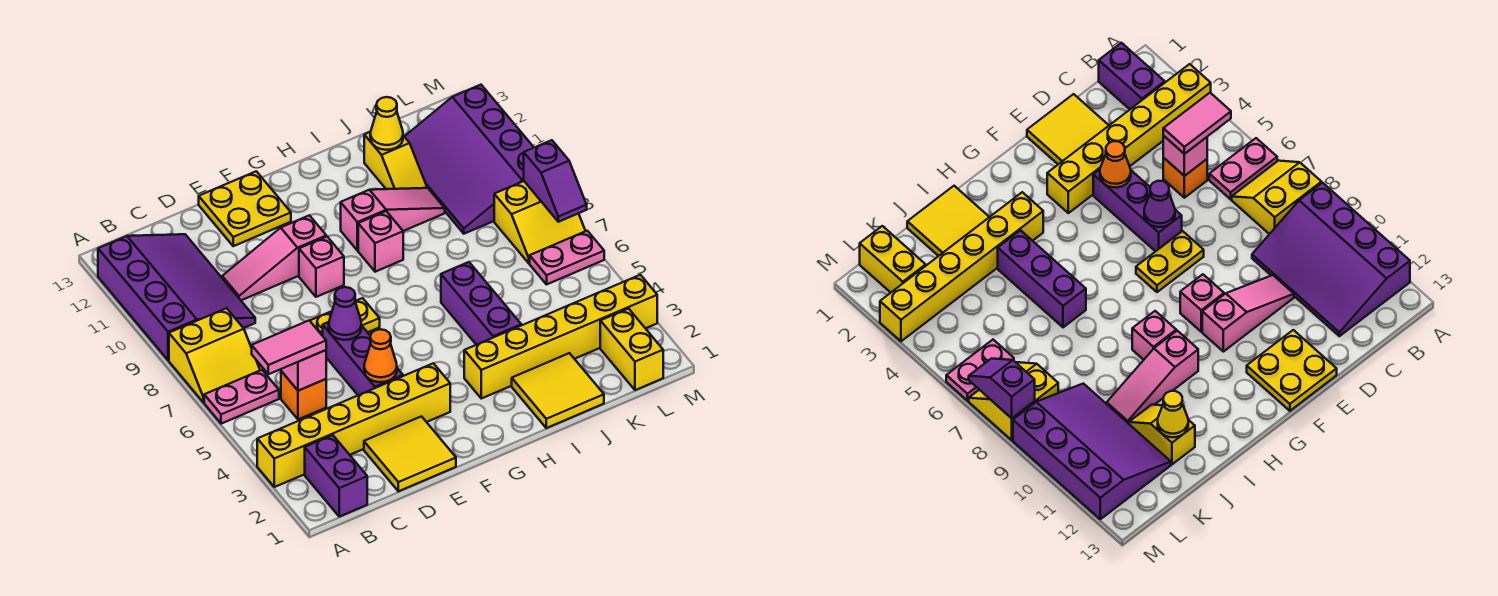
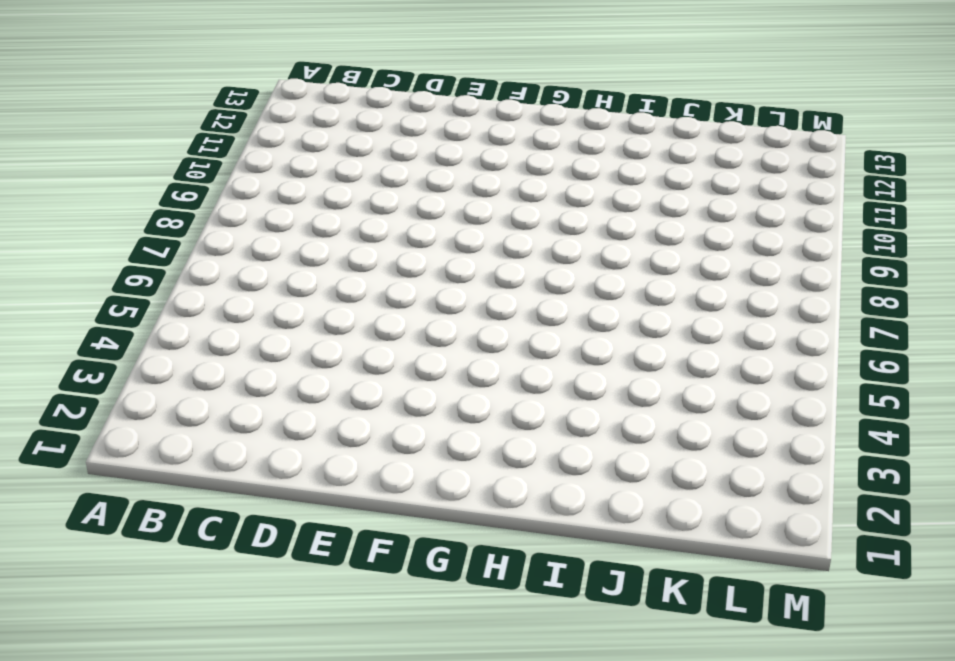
none -> yellow 1x6 brick [257,363,450,487]
none -> pink 1x2 plate [204,370,279,424]
none -> yellow 2x2 slope [169,308,260,403]

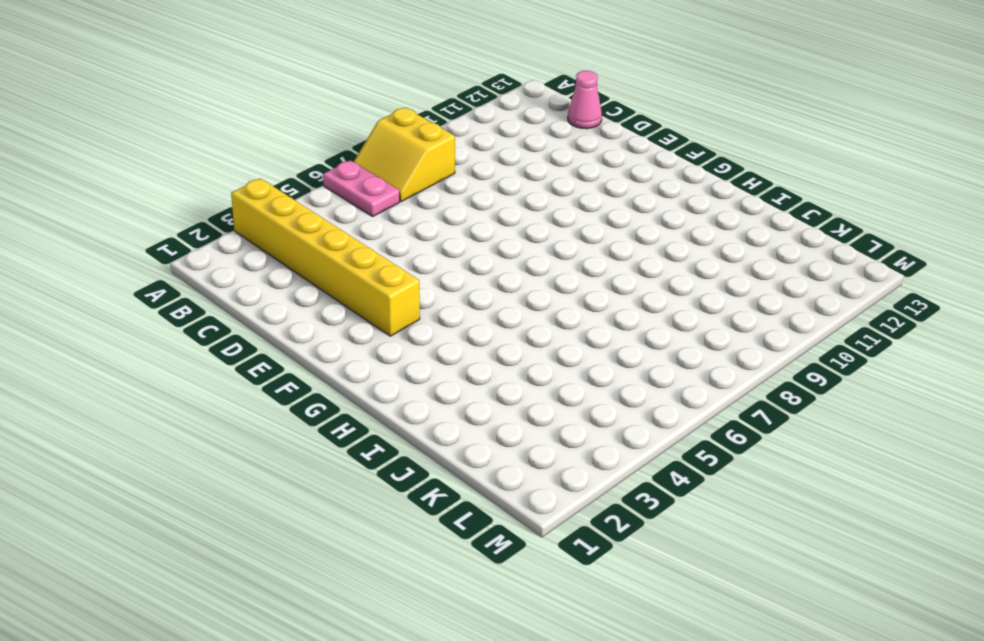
pink 1x1 cone [568,71,602,129] -> none
none -> purple 3x4 slope [98,234,255,360]
none -> purple 1x2 brick [305,435,367,517]
none -> orange 1x1 brick [281,371,326,419]

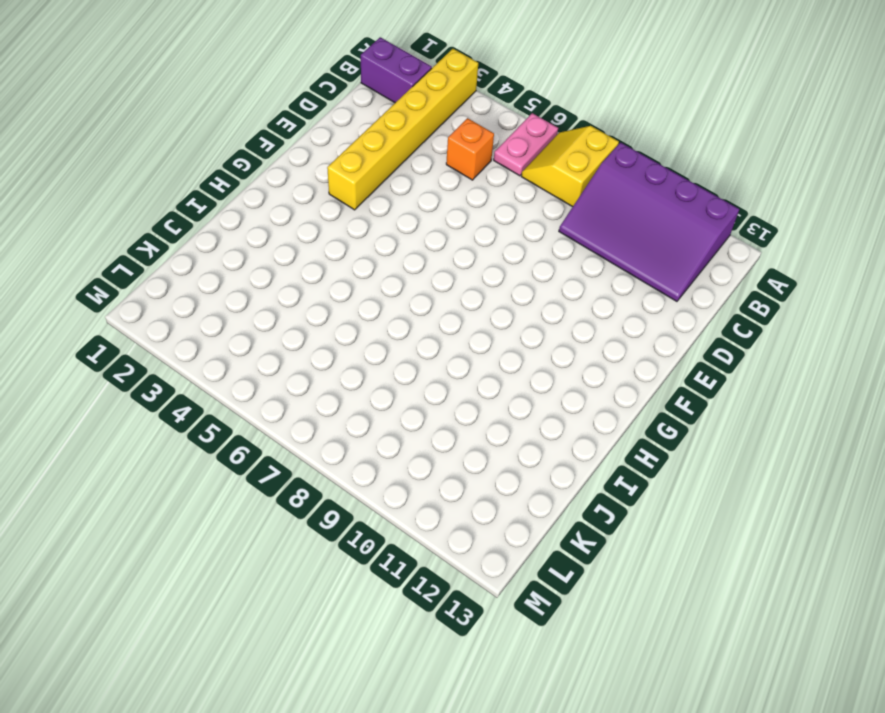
none -> yellow 2x2 tile [364,416,456,491]
none -> pink 1x3 slope [222,215,326,300]
none -> purple 1x3 brick [323,322,403,395]

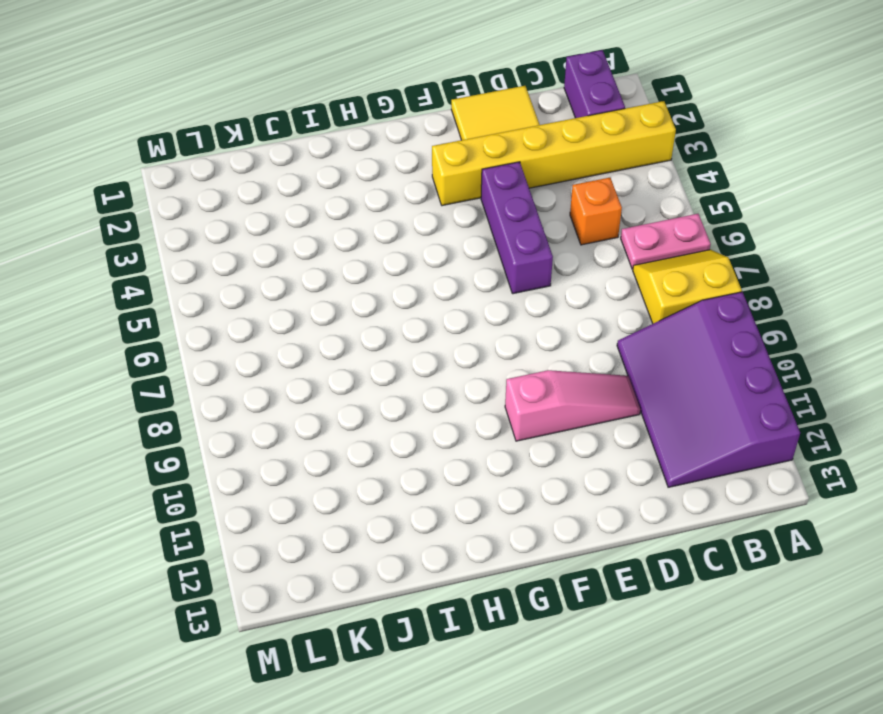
none -> yellow 1x2 plate [310,298,380,336]
none -> yellow 2x2 plate [199,171,291,246]
none -> pink 1x1 brick [299,237,344,297]

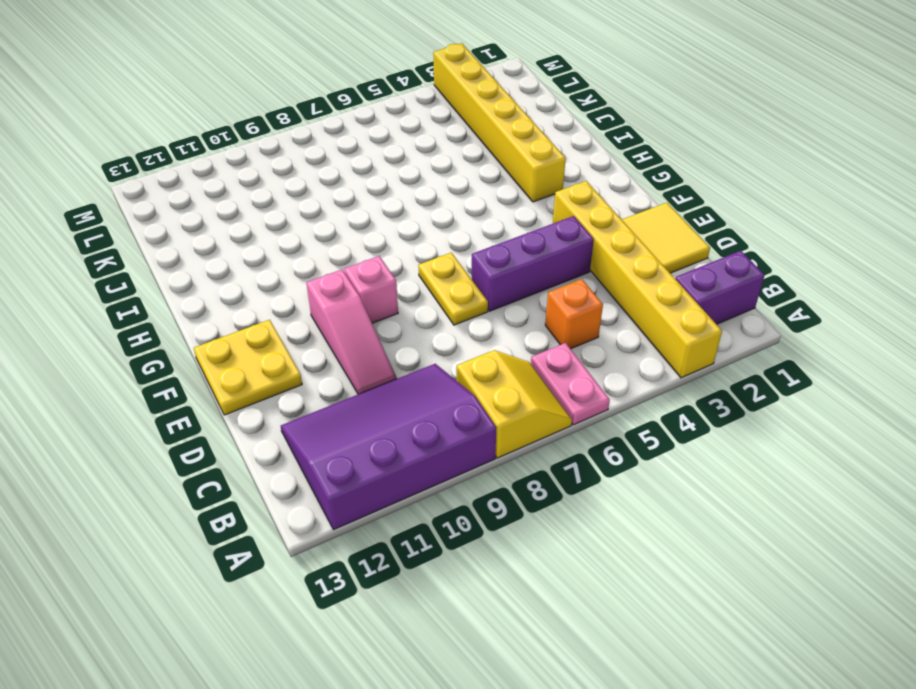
none -> pink 1x1 brick [358,211,403,272]
none -> pink 1x3 slope [341,188,445,251]
none -> yellow 2x2 tile [512,353,604,428]

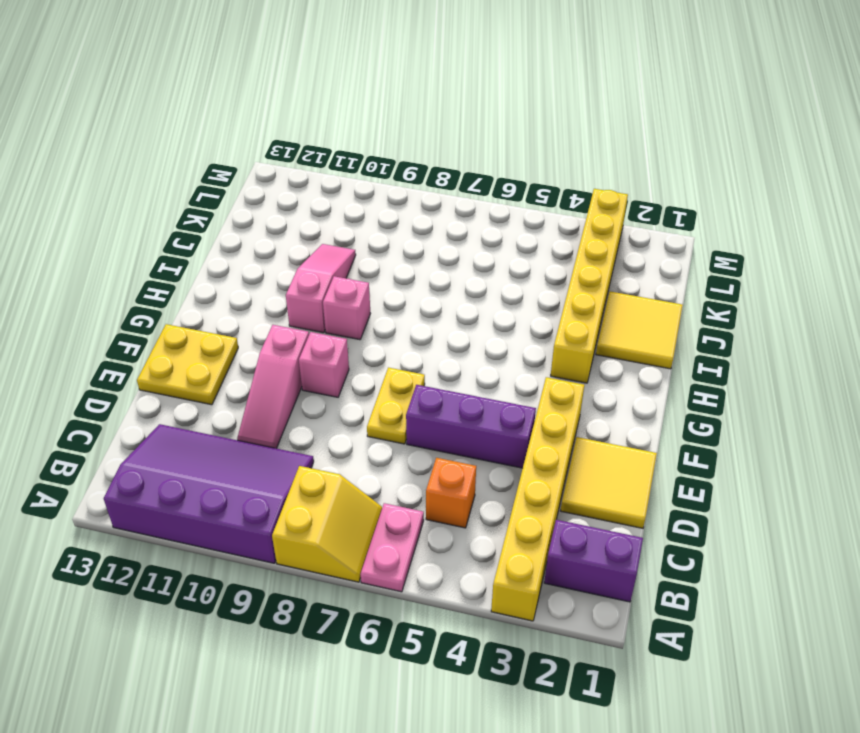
none -> purple 1x3 brick [441,262,521,345]
none -> yellow 1x2 slope [364,132,427,189]
none -> purple 3x4 slope [404,85,534,234]

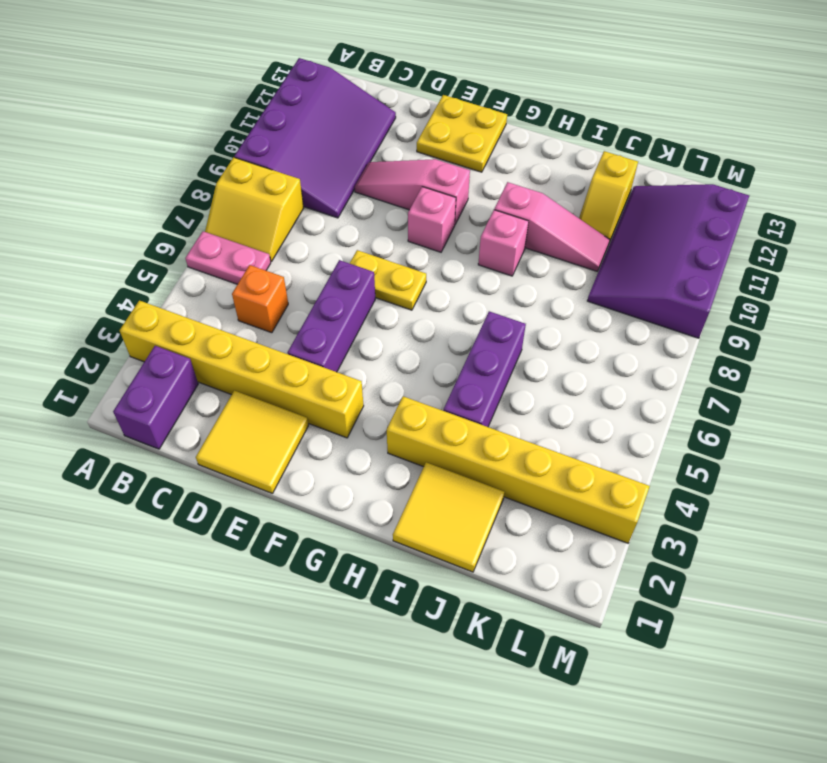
none -> yellow 1x2 brick [600,309,663,390]
none -> pink 1x2 plate [530,231,604,284]
none -> yellow 2x2 slope [494,181,585,263]

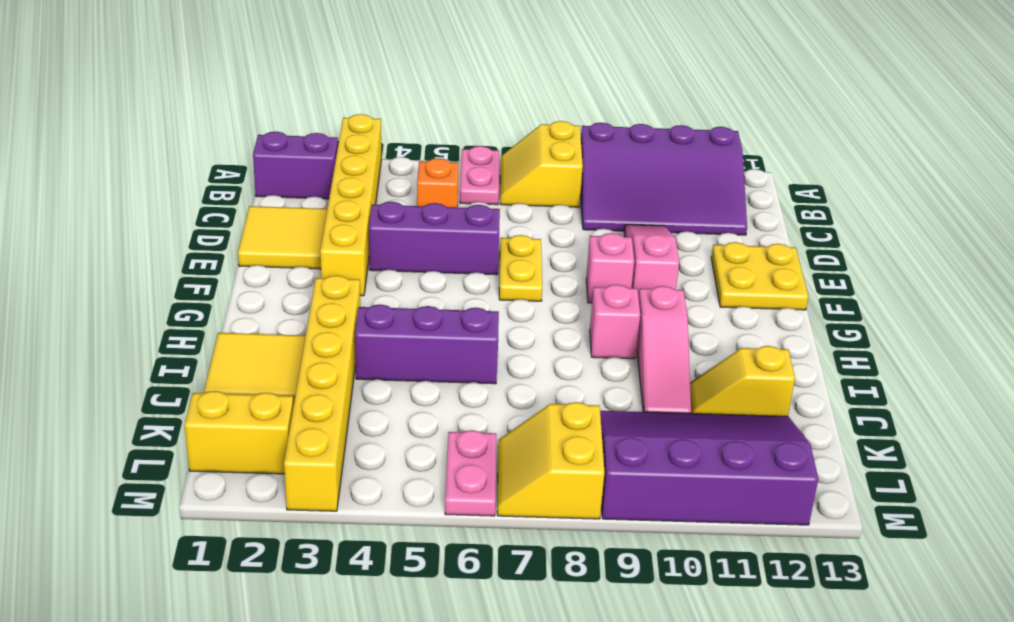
none -> pink 1x1 brick [281,350,326,391]
none -> orange 1x1 cone [364,329,397,382]
none -> purple 1x1 cone [329,287,361,340]

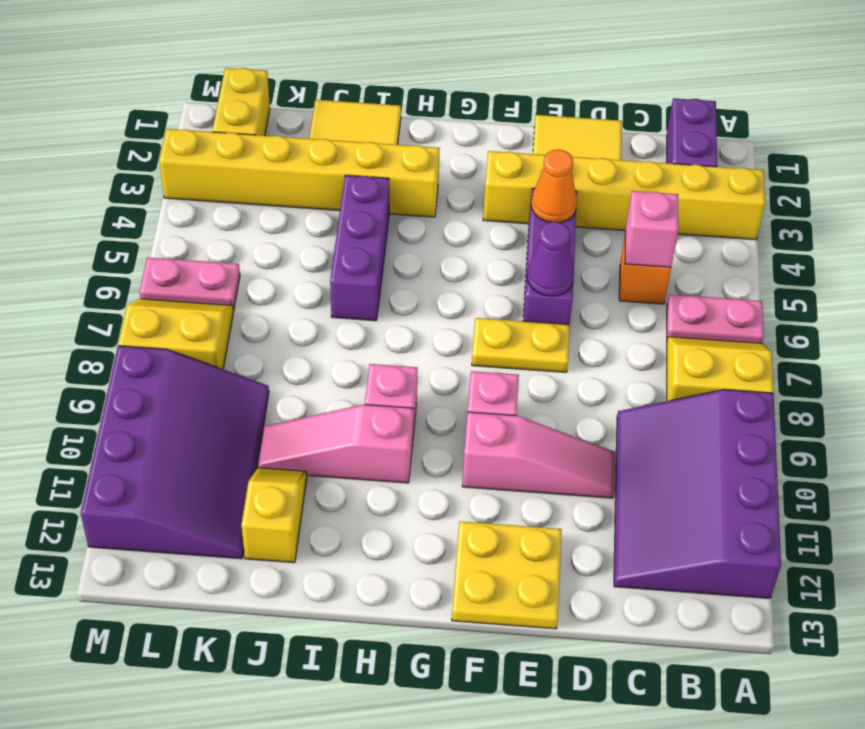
none -> yellow 1x1 cone [370,97,403,150]
none -> purple 1x2 slope [524,140,587,222]
none -> pink 1x2 tile [251,321,326,374]

